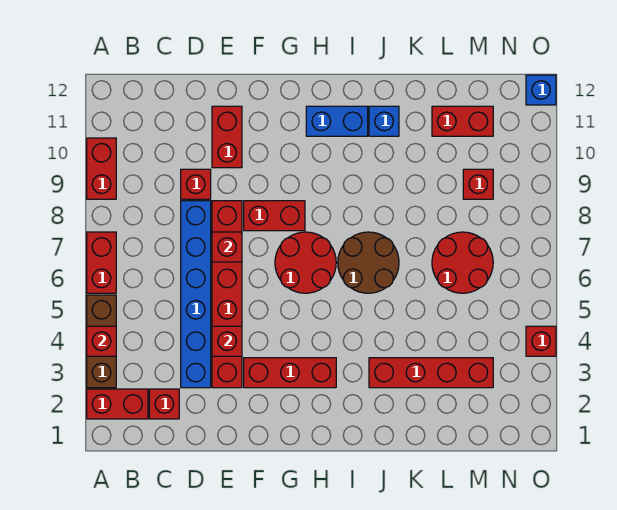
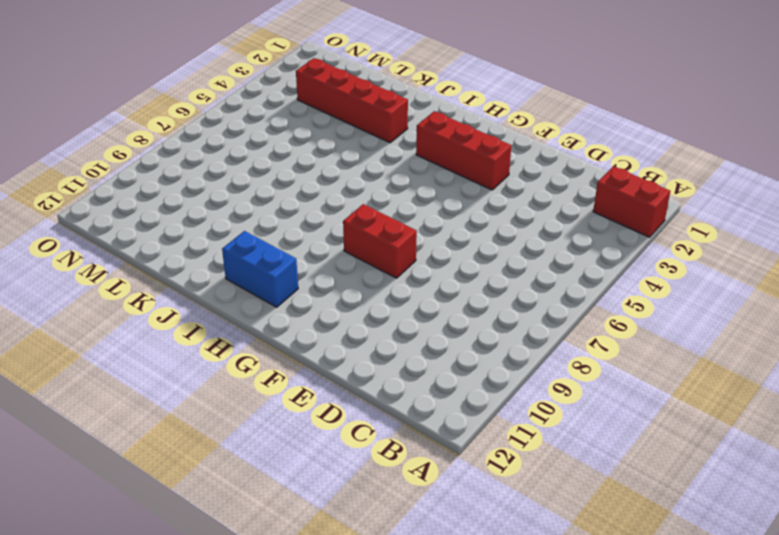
none -> brown 1x3 brick [87,295,116,388]
none -> red 1x2 brick [87,232,116,293]
none -> red 1x2 brick [87,138,116,199]

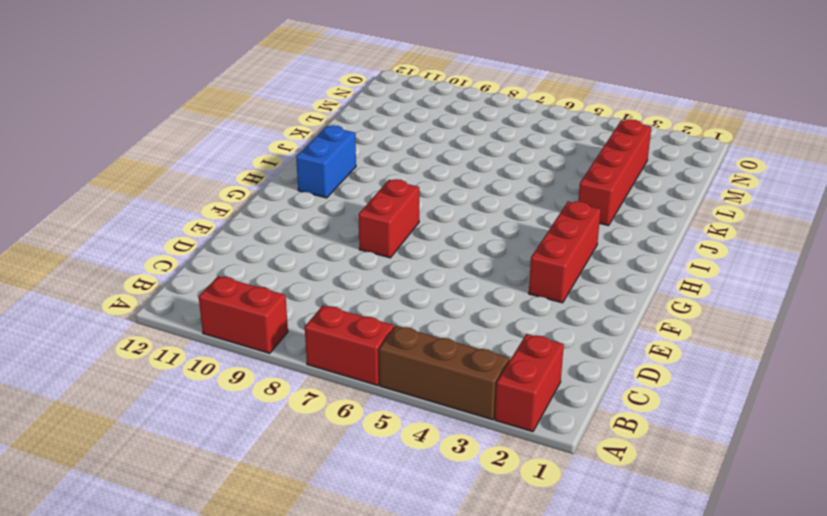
none -> red 1x1 brick [149,389,179,419]
none -> blue 1x6 brick [181,201,211,388]
none -> red 1x1 brick [181,169,211,199]

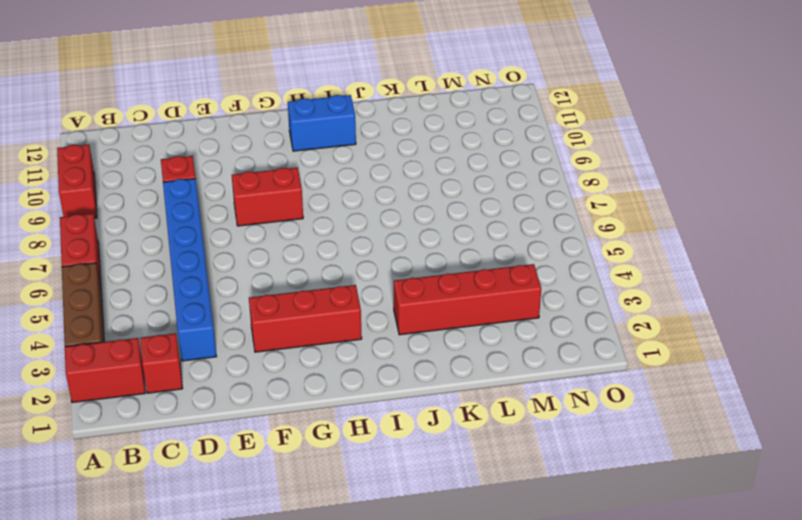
none -> red 1x6 brick [212,201,242,388]
none -> red 1x2 brick [212,106,242,168]
none -> red 2x2 round brick [275,232,336,293]

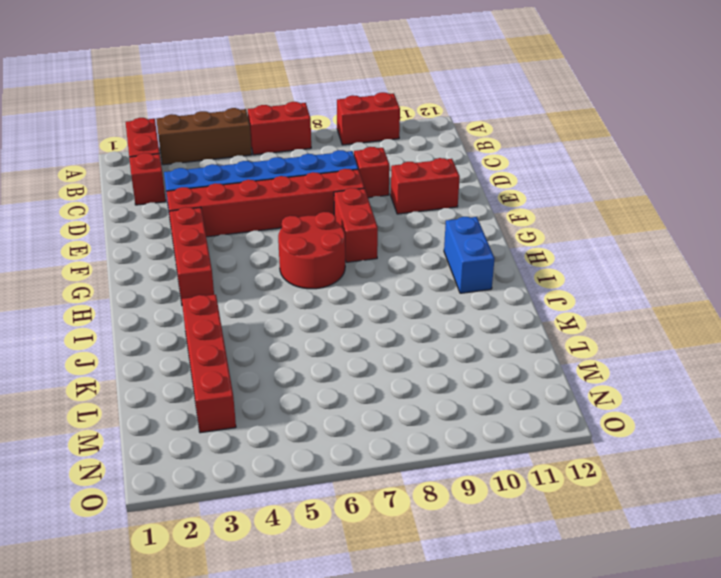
none -> brown 2x2 round brick [338,232,399,293]
none -> blue 1x1 brick [369,106,399,136]
none -> red 2x2 round brick [432,232,493,293]

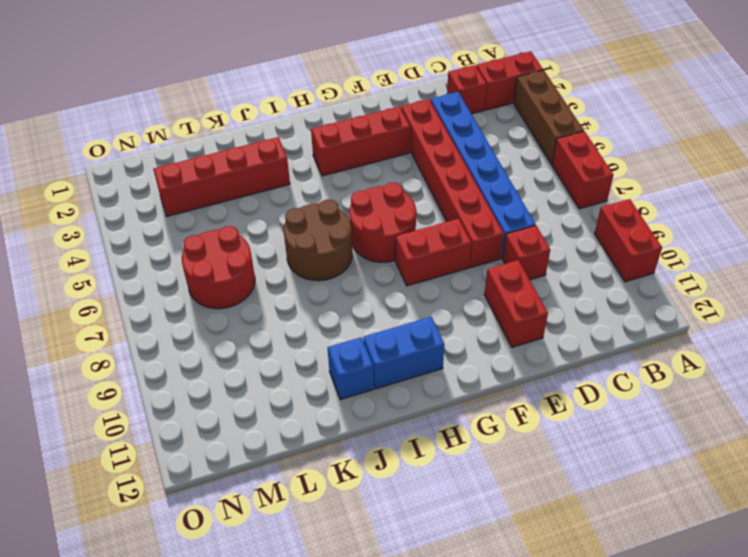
none -> red 1x2 brick [432,106,493,136]
none -> red 1x1 brick [463,169,493,199]
none -> red 1x1 brick [526,326,556,356]

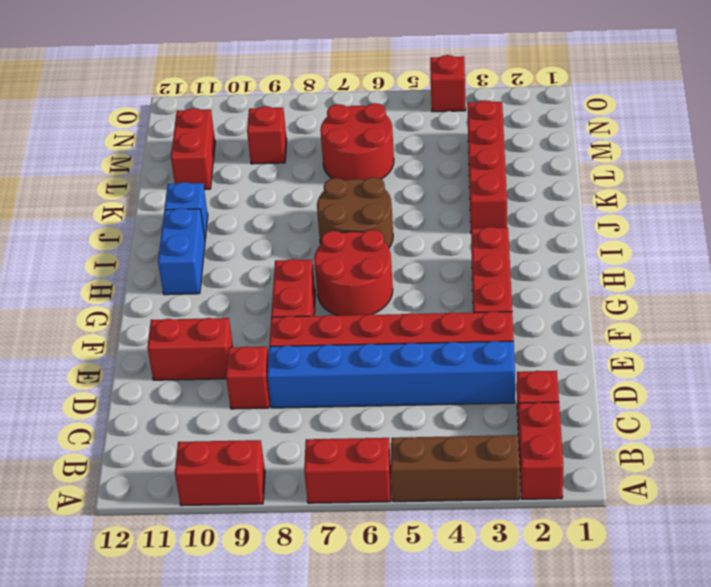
none -> blue 1x1 brick [526,75,556,105]
none -> red 1x1 brick [87,326,116,356]
none -> red 1x1 brick [212,326,242,356]

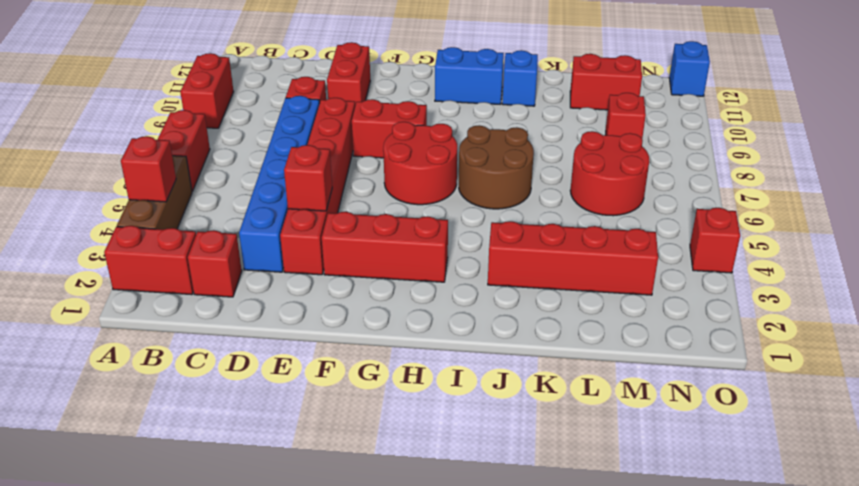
none -> red 1x1 brick [212,232,242,262]

